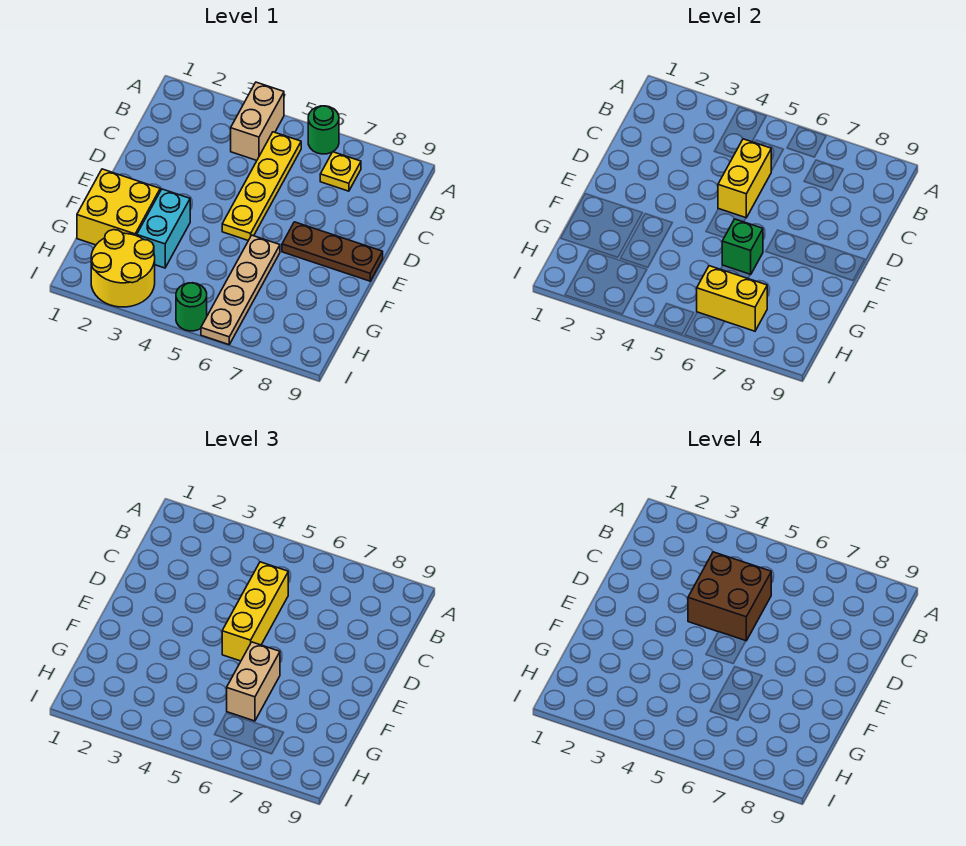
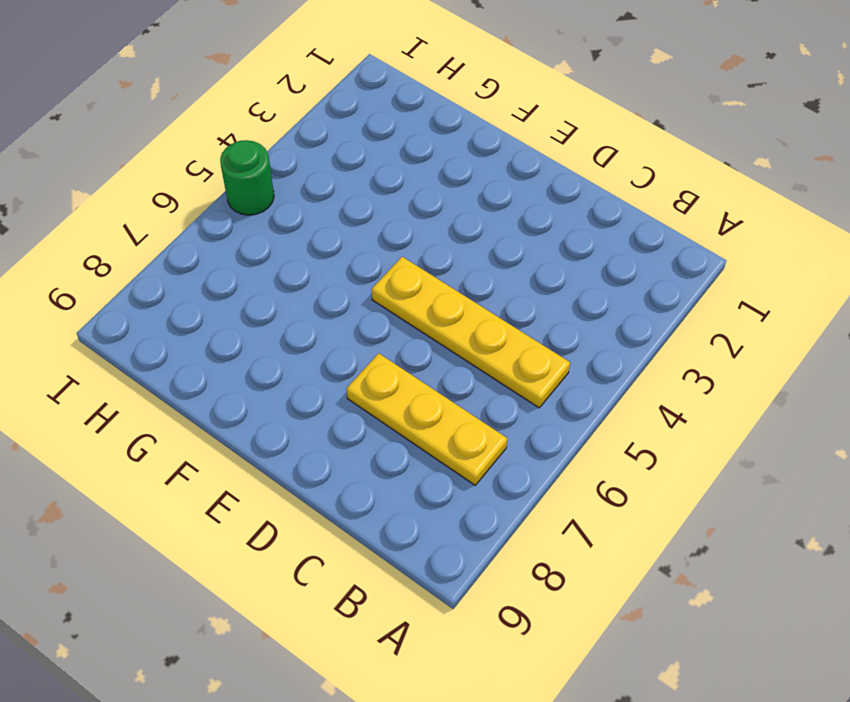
yellow 1x3 plate [346,353,507,485] -> yellow 1x1 plate [320,152,361,191]
none -> tan 1x2 brick [231,82,284,160]
none -> green 1x1 round brick [308,106,339,154]
none -> brown 1x3 plate [282,222,383,281]

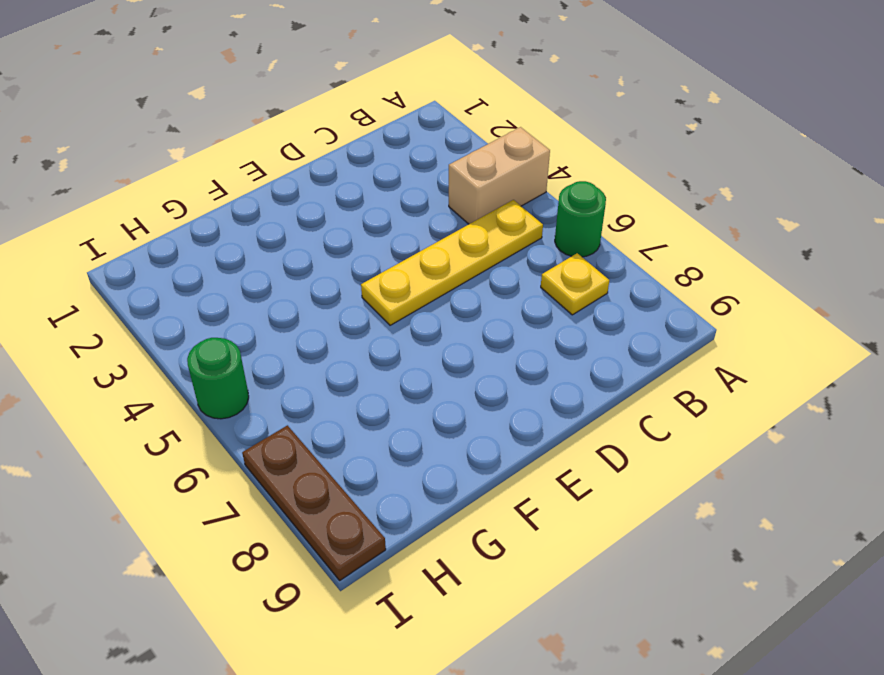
brown 1x3 plate [242,425,386,580] -> brown 1x3 plate moved to [282,222,383,281]
none -> yellow 2x2 brick [77,169,160,245]
none -> cyan 1x2 brick [137,189,190,268]
none -> tan 1x4 plate [201,235,280,345]

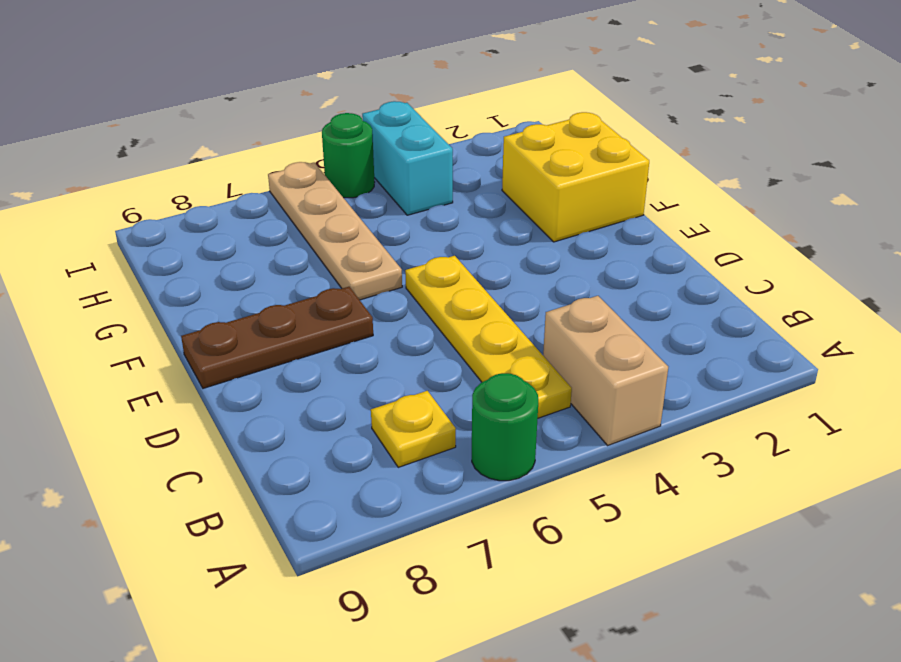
cyan 1x2 brick [362,101,453,215] -> cyan 1x2 brick moved to [137,189,190,268]
none -> yellow 2x2 round brick [91,230,155,307]
none -> yellow 1x2 brick [718,139,771,218]
none -> green 1x1 brick [722,219,763,275]

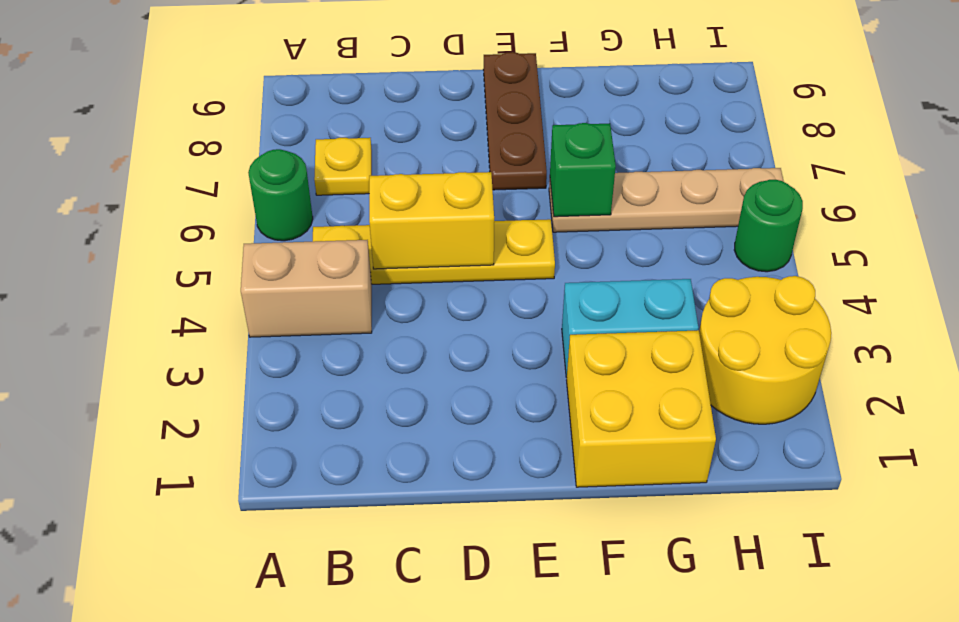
none -> yellow 1x2 brick [697,266,767,331]
none -> yellow 1x3 brick [222,562,288,661]
none -> tan 1x2 brick [227,642,280,721]

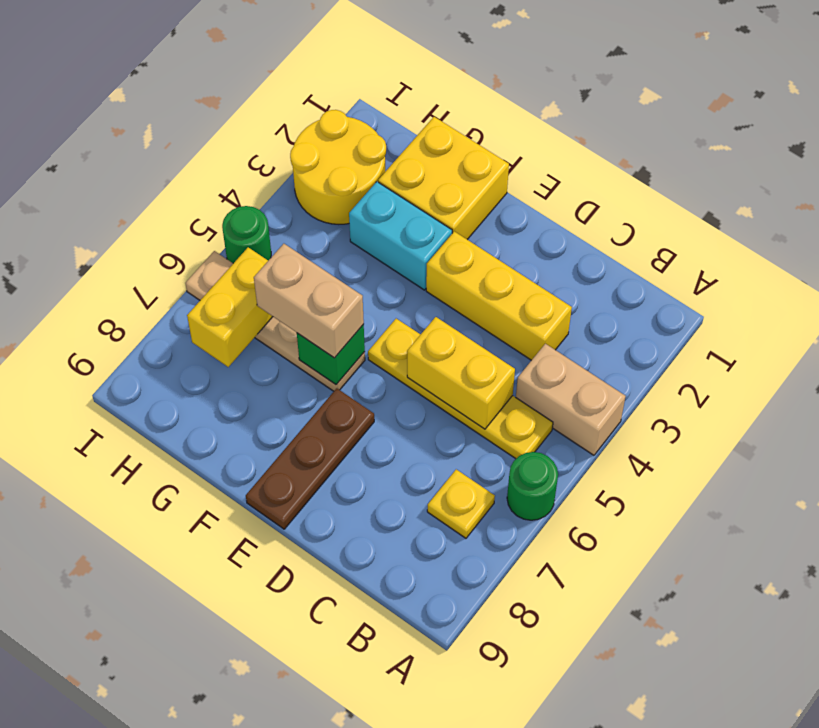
yellow 1x3 brick [426,231,572,360] -> yellow 1x3 brick moved to [222,562,288,661]
none -> brown 2x2 brick [688,552,771,641]

